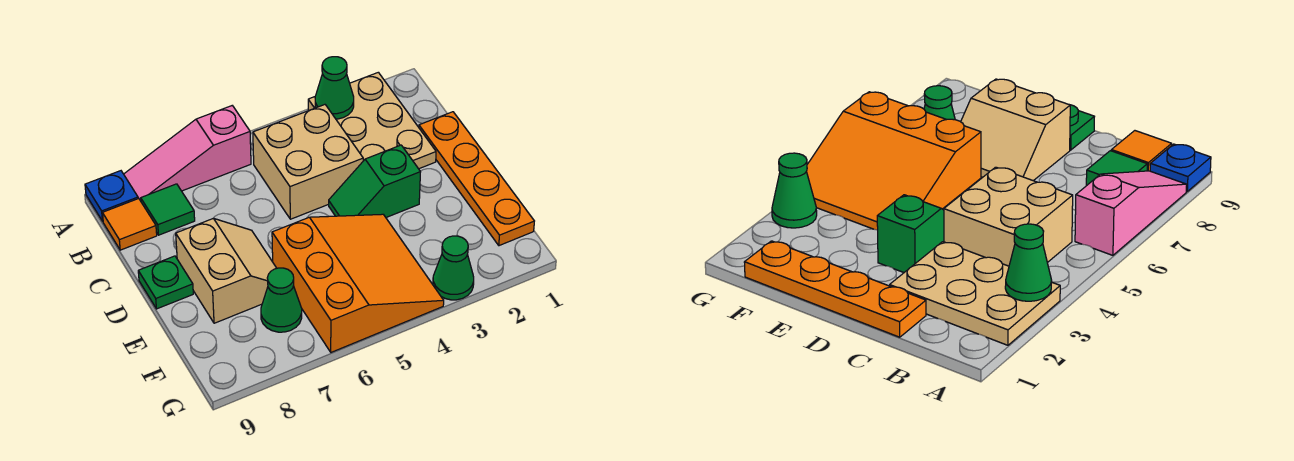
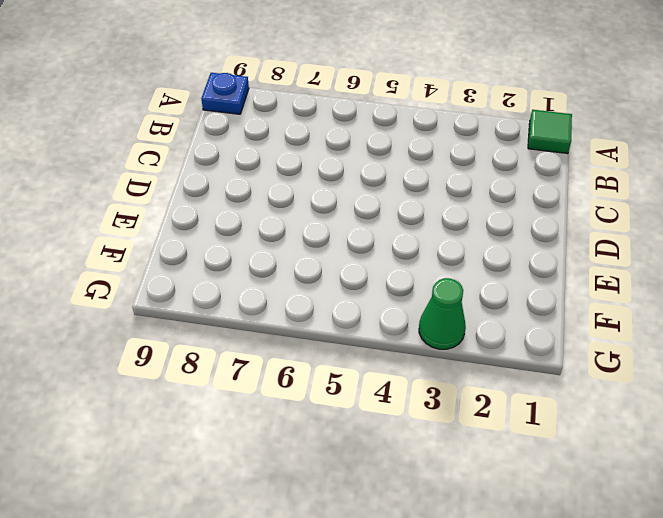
green 1x1 tile [528,110,572,154] -> green 1x1 tile moved to [141,184,195,235]
none -> tan 2x3 plate [308,72,436,169]
none -> pink 1x3 slope [124,106,251,201]
none -> tan 2x2 brick [253,105,363,219]

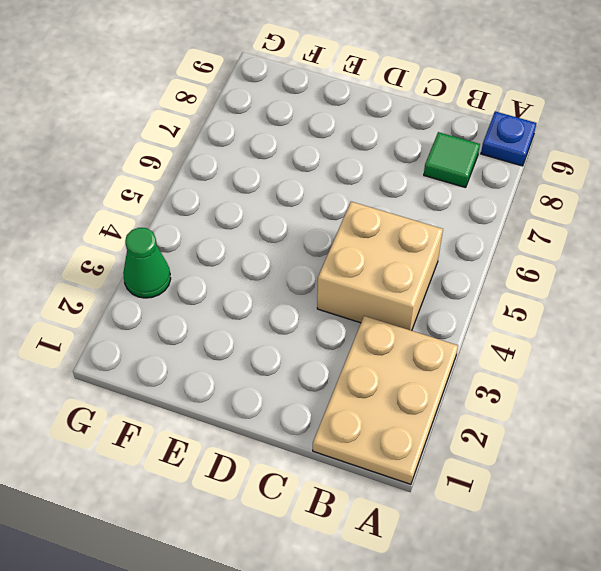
tan 2x3 plate [313,316,458,484] -> tan 2x3 plate turned to [308,72,436,169]
none -> pink 1x3 slope [124,106,251,201]
none -> orange 1x1 tile [103,198,157,250]
none -> orange 1x4 plate [419,112,534,246]

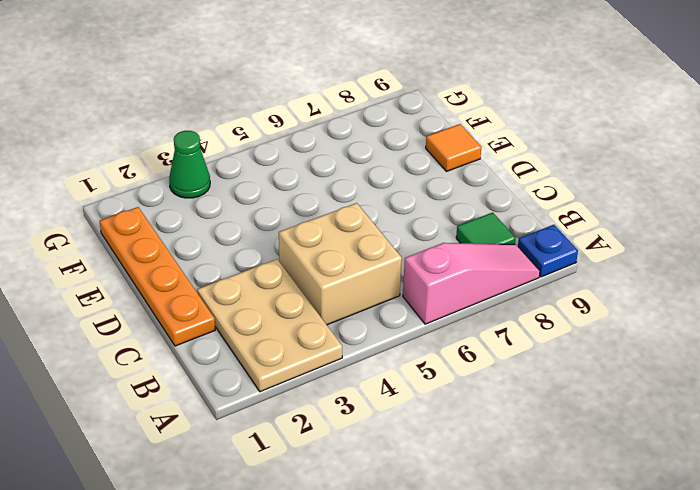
orange 1x1 tile [426,124,481,172] -> orange 1x1 tile moved to [103,198,157,250]
none -> green 1x2 slope [329,145,420,217]
none -> tan 2x2 slope [176,218,277,323]
none -> green 1x1 plate [138,256,193,309]

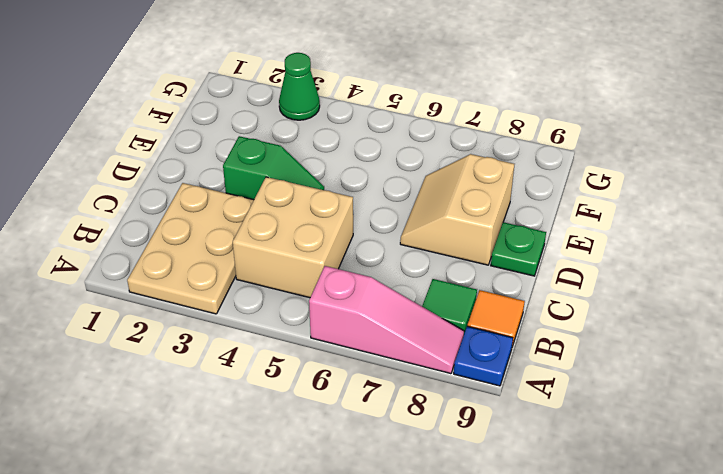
none -> orange 1x4 plate [419,112,534,246]
none -> orange 3x3 slope [272,214,444,352]
none -> green 1x1 cone [261,268,302,332]

